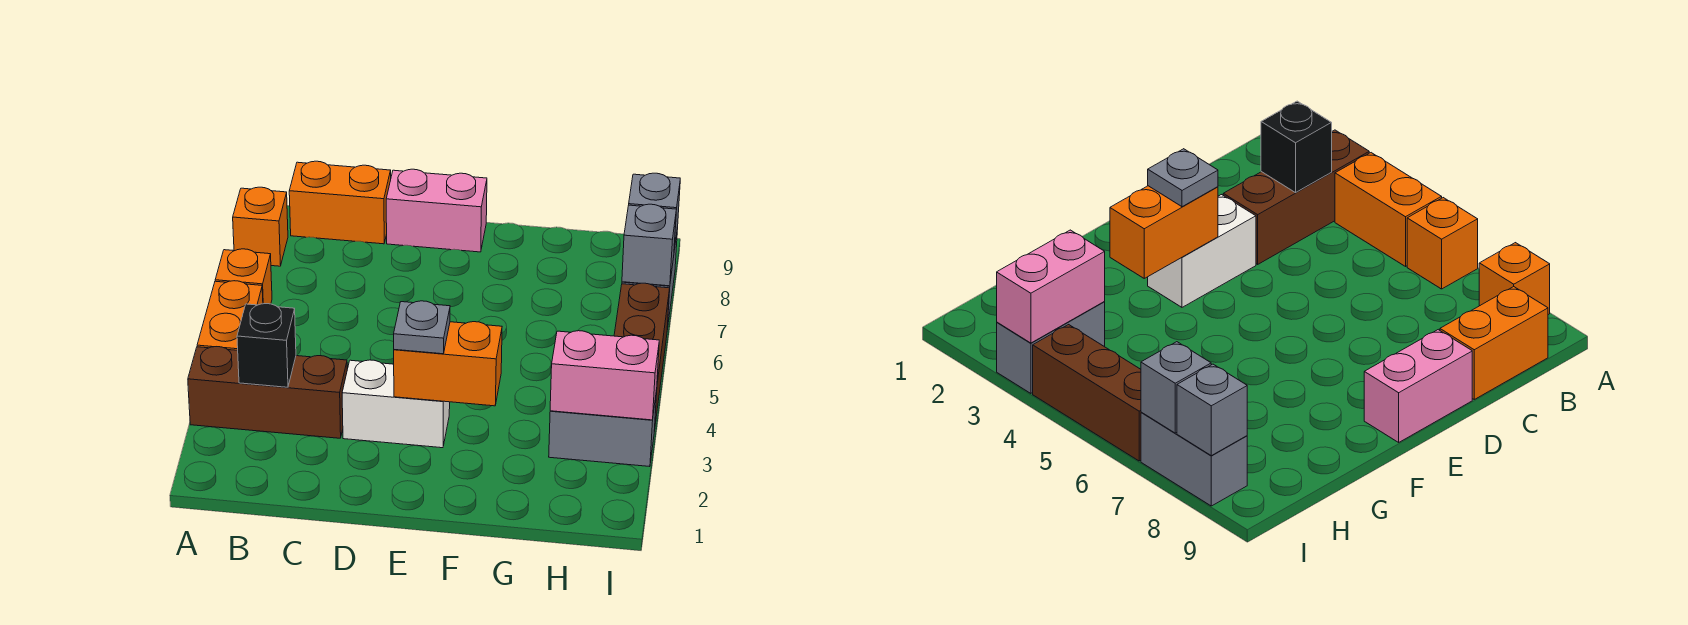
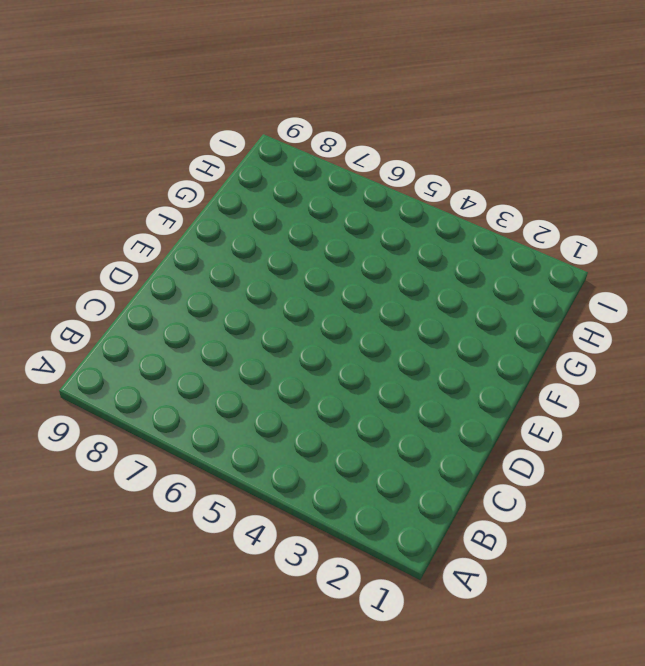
none -> brown 1x3 brick [188,347,347,438]
none -> orange 1x2 brick [197,281,263,350]
none -> orange 1x1 brick [215,249,272,304]

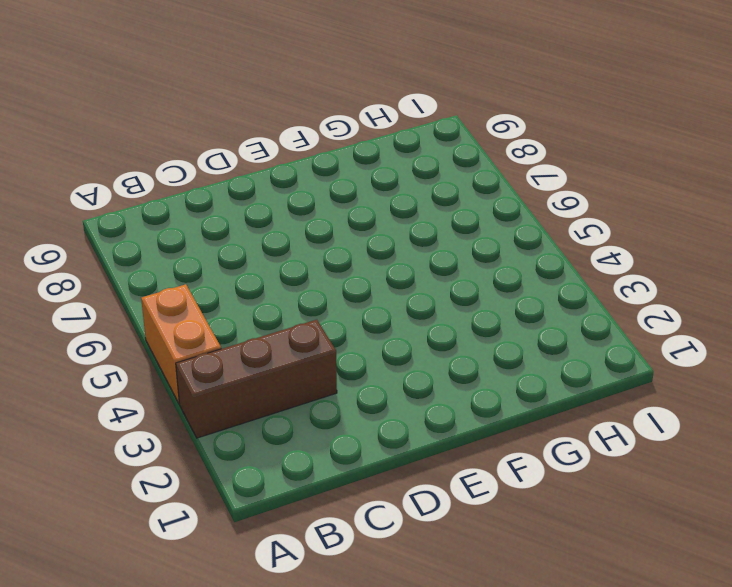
none -> orange 1x1 brick [215,249,272,304]
none -> orange 1x1 brick [233,187,288,266]
none -> orange 1x2 brick [289,161,391,244]

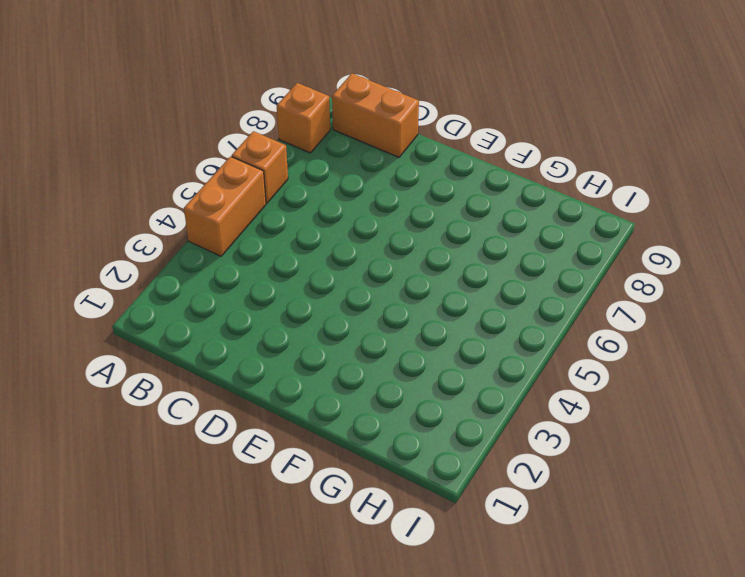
none -> brown 1x3 brick [188,347,347,438]
none -> white 1x2 brick [342,360,450,448]
none -> pink 1x2 brick [386,169,487,252]

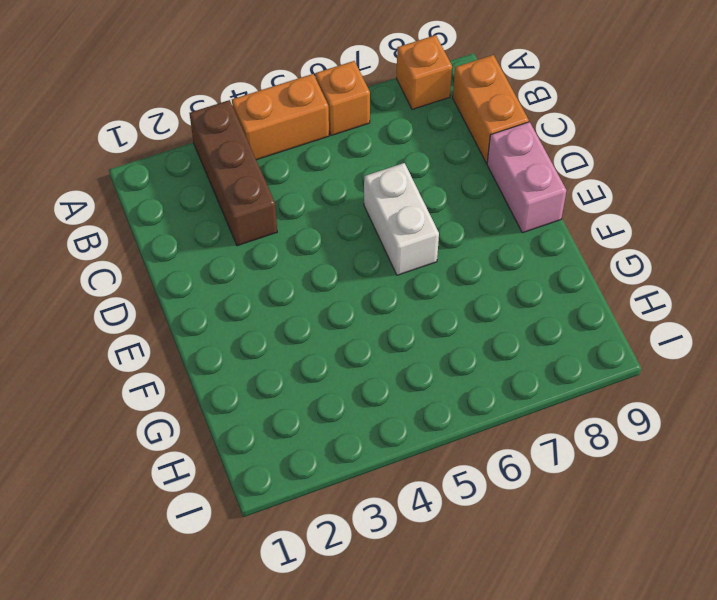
white 1x2 brick [364,163,439,275] -> white 1x2 brick moved to [342,360,450,448]
none -> grey 1x2 brick [549,390,657,467]
none -> brown 1x3 brick [614,283,670,431]
none -> grey 1x2 brick [1141,412,1247,506]

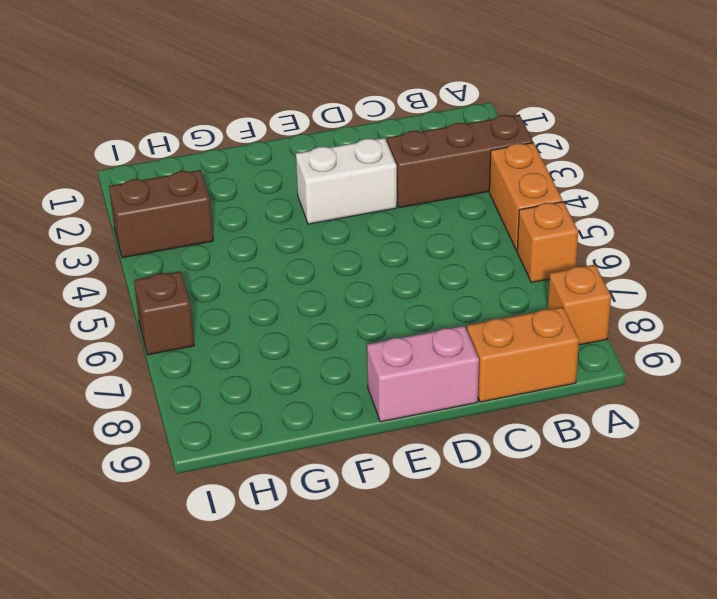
brown 1x2 brick [109,170,213,258] -> grey 1x2 brick [549,390,657,467]
brown 1x1 brick [134,271,194,355] -> brown 1x3 brick [614,283,670,431]
none -> grey 1x2 brick [1141,412,1247,506]
none -> black 1x1 brick [237,304,296,387]
none -> orange 1x2 brick [394,322,502,406]

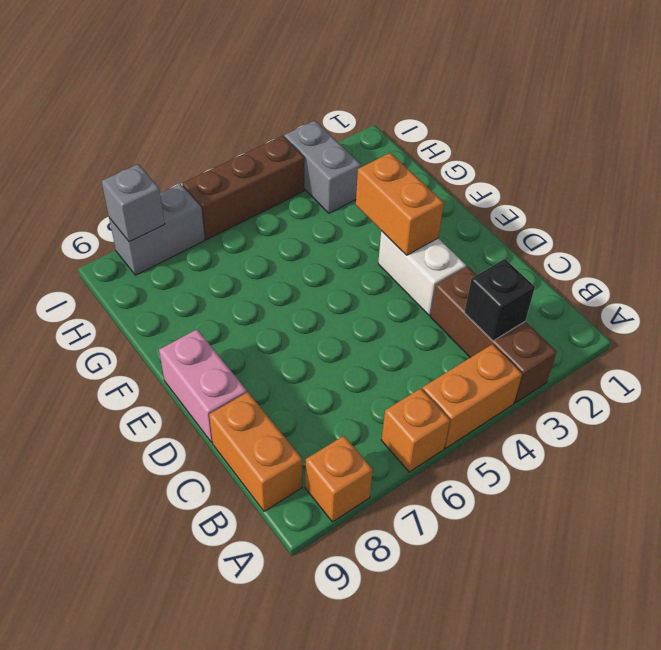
none -> pink 1x2 brick [550,331,659,420]
none -> grey 1x1 brick [622,204,676,286]
none -> grey 1x1 plate [394,301,450,354]

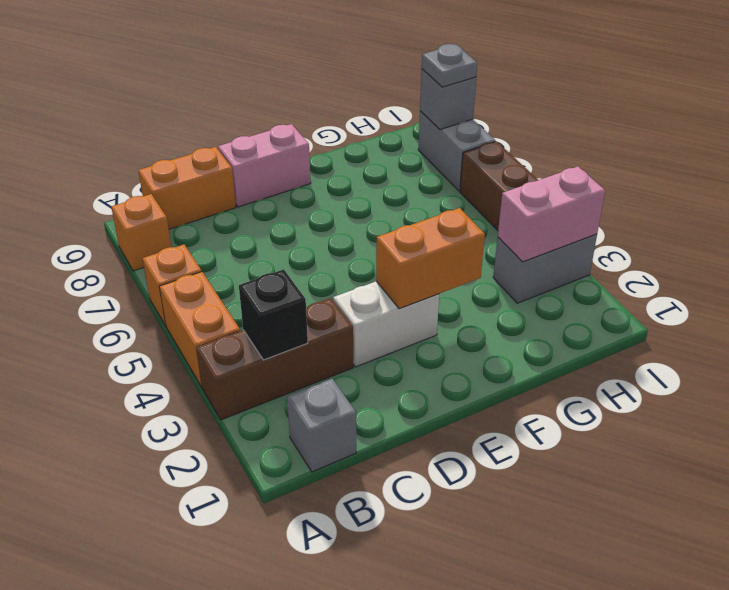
grey 1x1 brick [287,379,356,472] -> grey 1x1 brick moved to [622,204,676,286]
grey 1x1 plate [422,44,477,87] -> grey 1x1 plate moved to [394,301,450,354]

